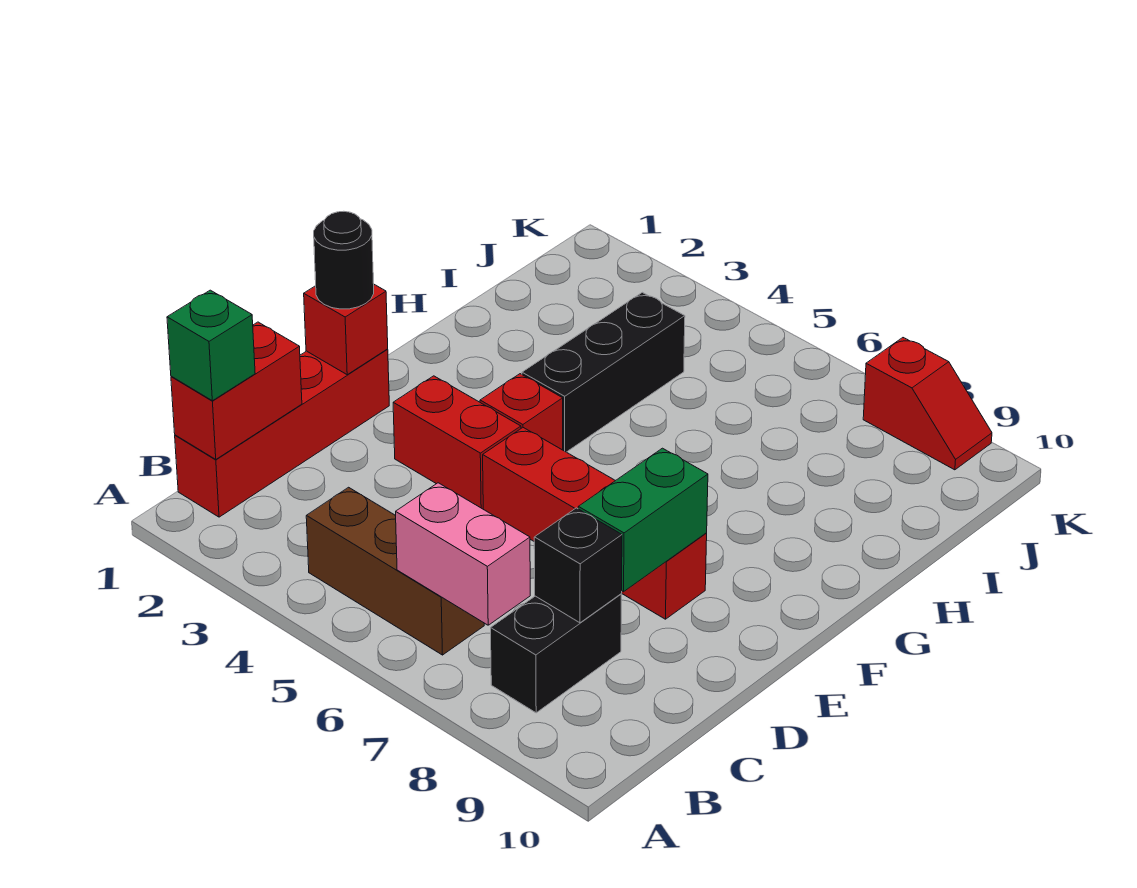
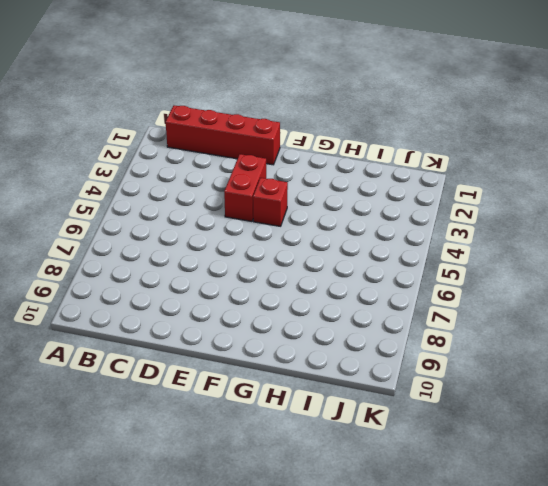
none -> brown 1x3 brick [306,487,484,655]
none -> black 1x2 brick [491,594,622,713]
none -> red 1x4 brick [483,428,707,619]

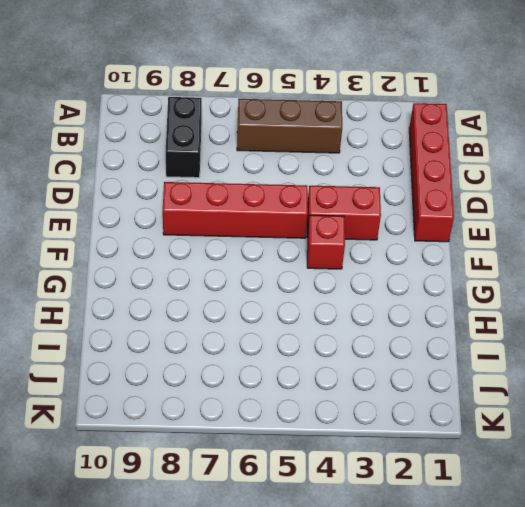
none -> black 1x3 brick [522,292,685,452]
none -> red 1x2 slope [863,338,992,470]
none -> red 1x2 brick [171,322,302,459]

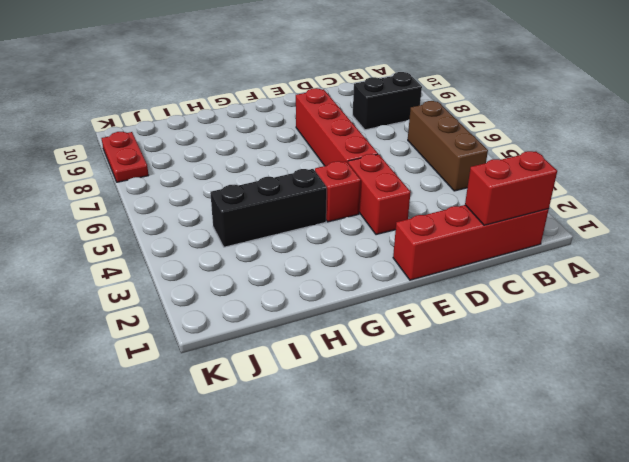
red 1x2 plate [101,132,149,182] -> red 1x2 slope [863,338,992,470]
none -> pink 1x2 brick [396,483,530,625]
none -> black 1x1 brick [534,508,622,623]
none -> green 1x2 brick [578,448,708,592]

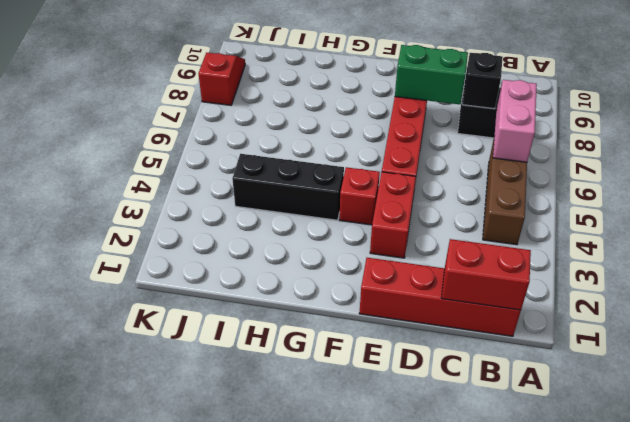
none -> red 1x1 brick [304,285,388,375]
none -> green 1x1 brick [167,290,255,401]
none -> black 1x1 round brick [314,211,374,309]

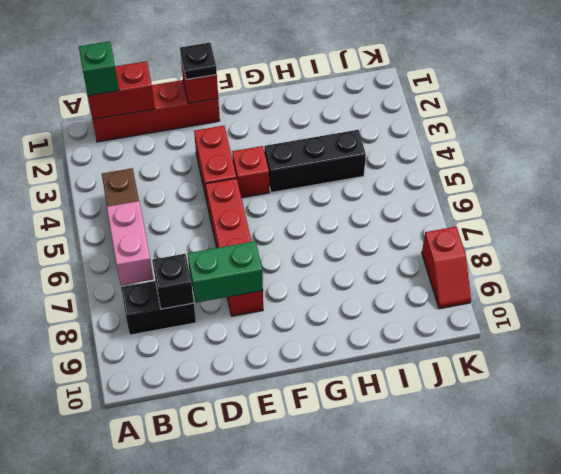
black 1x1 plate [180,43,217,80] -> black 1x1 round brick [314,211,374,309]

